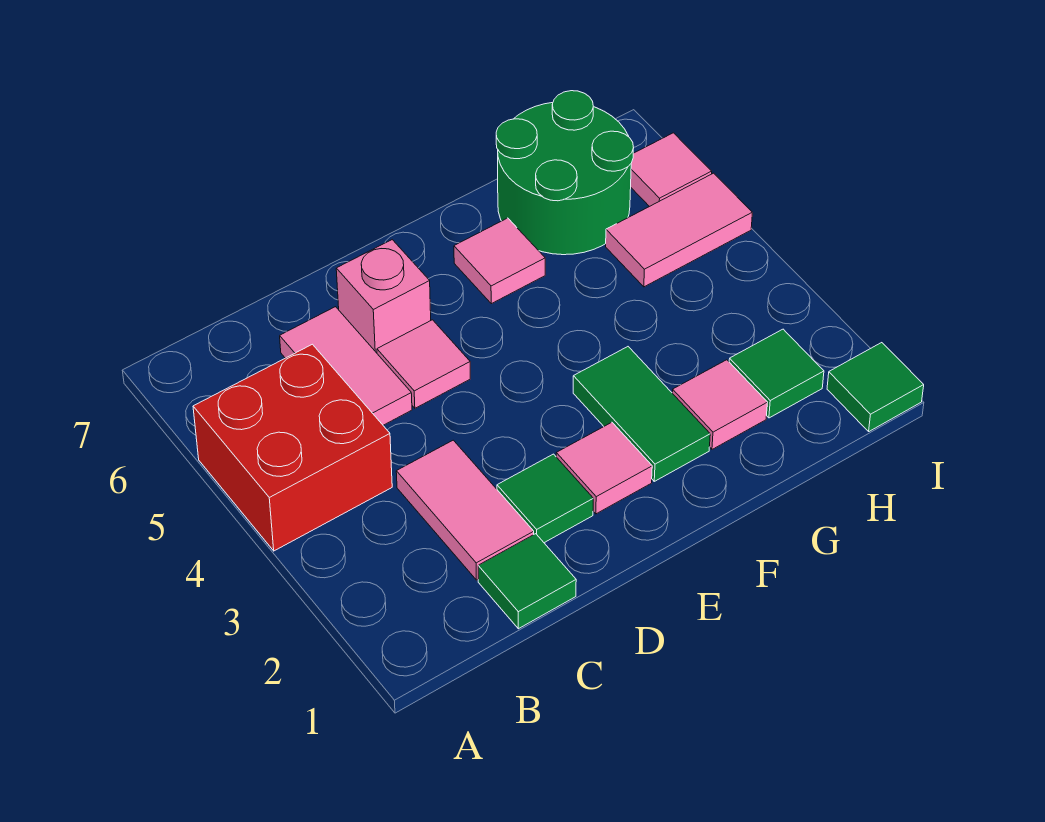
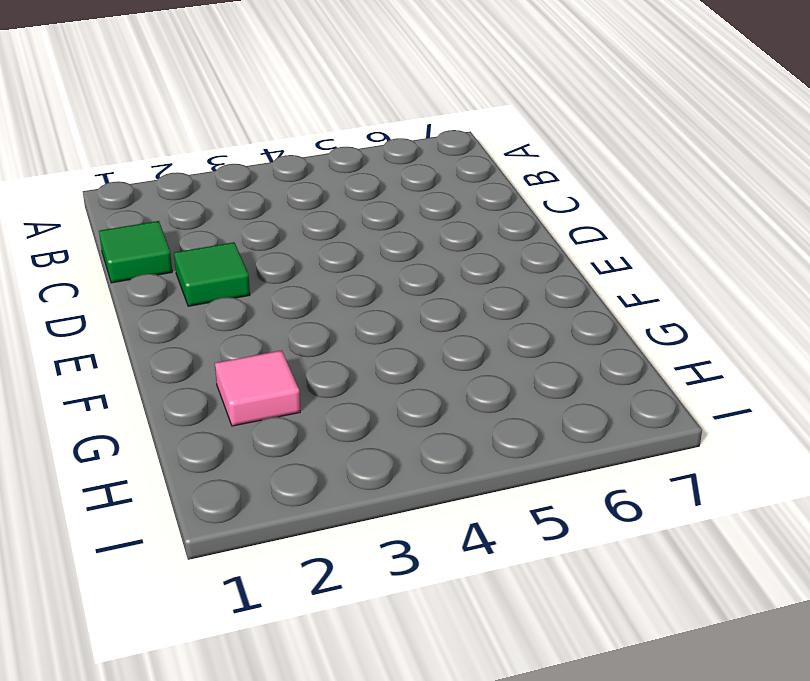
none -> red 2x2 brick [193,344,392,551]
none -> pink 1x2 tile [396,440,534,580]
none -> pink 1x2 tile [280,307,412,425]

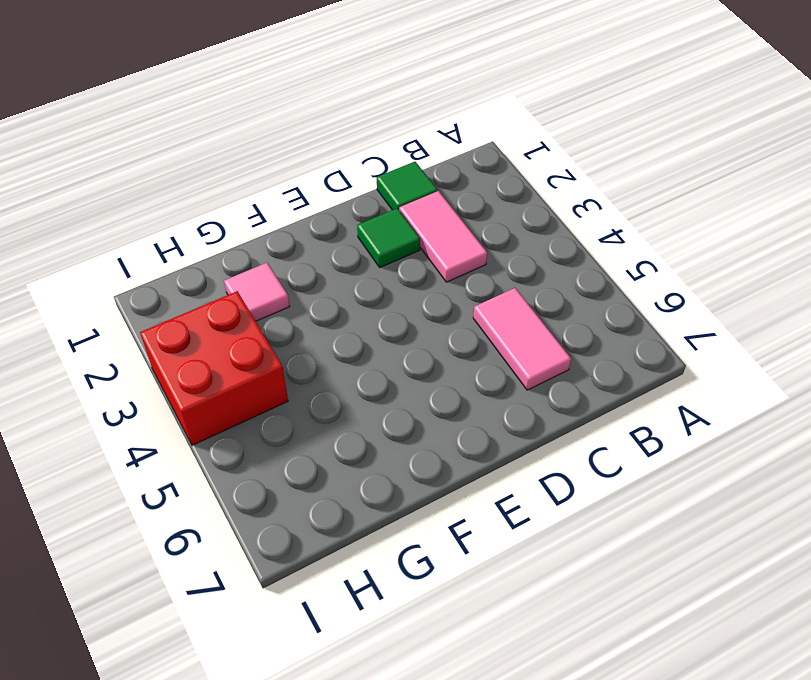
red 2x2 brick [140,291,288,445] -> red 2x2 brick moved to [193,344,392,551]
none -> pink 1x1 tile [377,320,470,408]
none -> pink 1x1 brick [336,240,431,353]
none -> pink 1x1 tile [556,422,652,514]

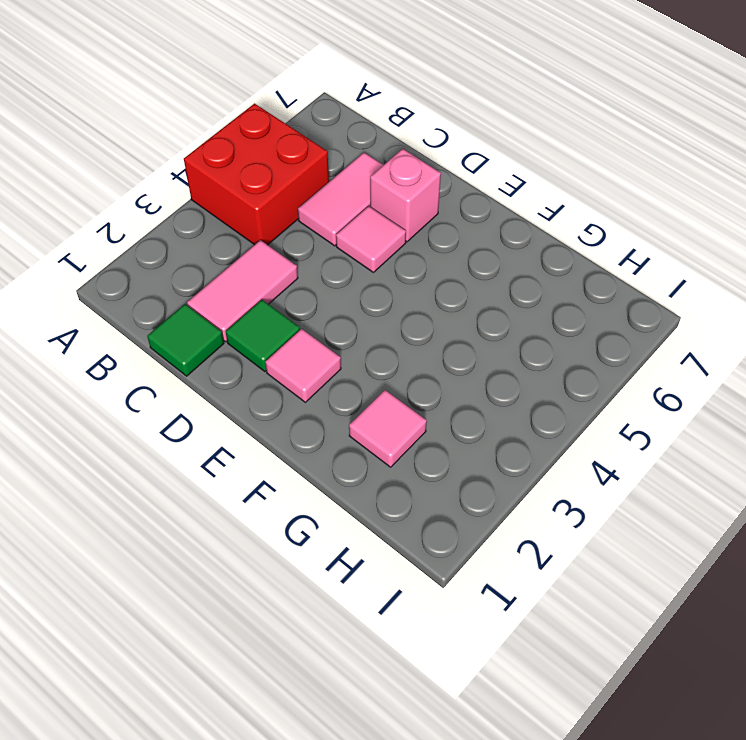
none -> green 1x2 tile [573,347,710,481]
none -> pink 1x1 tile [454,218,545,304]
none -> green 2x2 round brick [496,91,634,255]

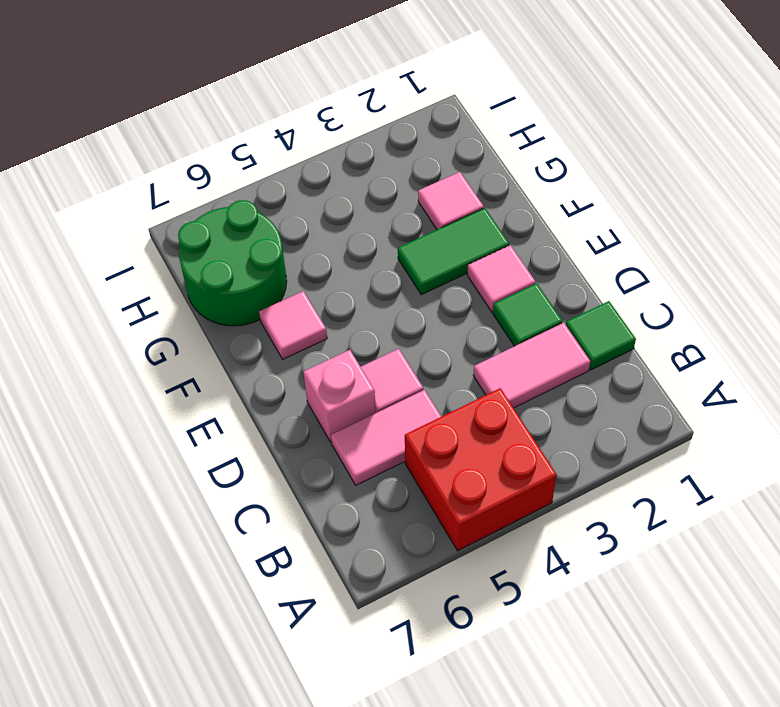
none -> green 1x1 tile [729,329,824,418]
none -> pink 1x2 tile [606,173,752,287]
none -> green 1x1 tile [827,343,924,431]

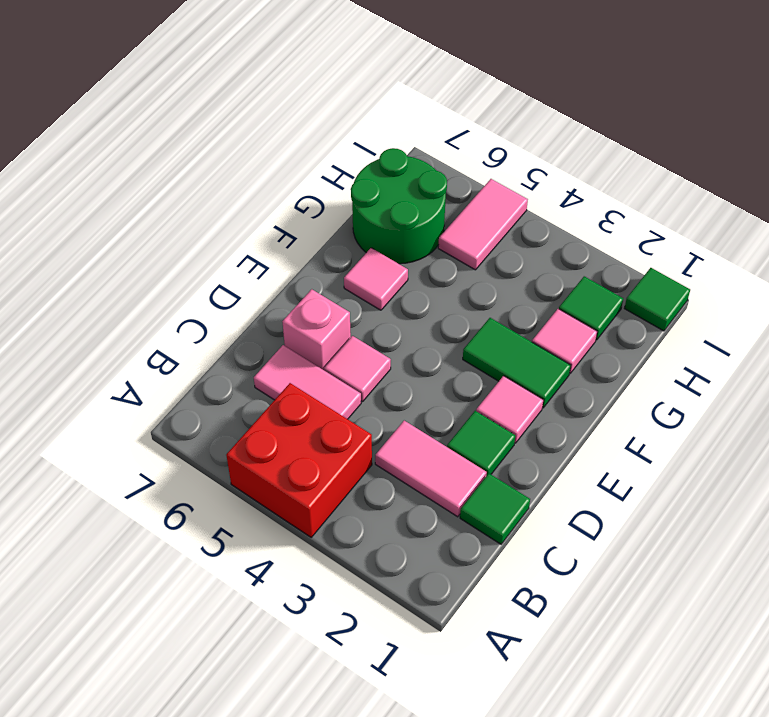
none -> pink 1x1 tile [631,133,712,207]

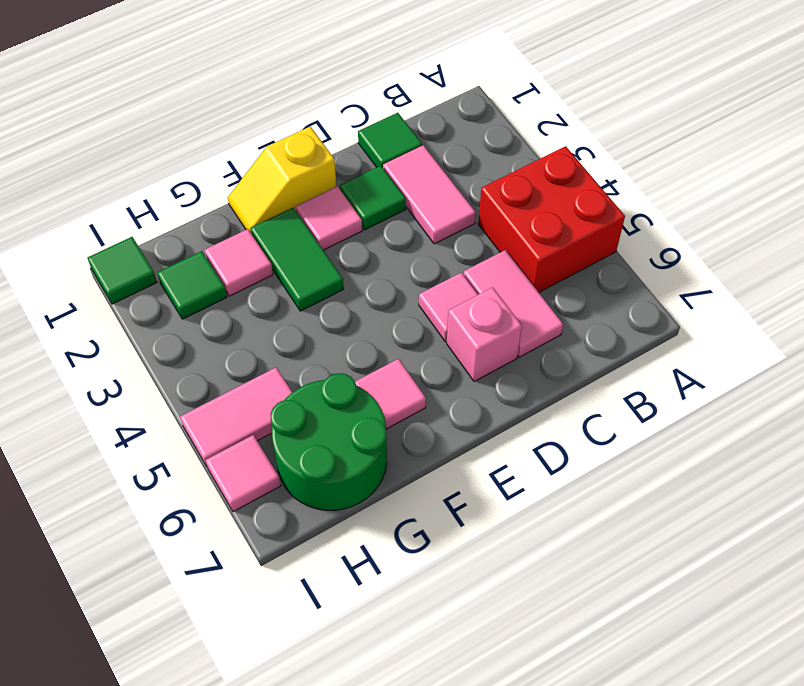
yellow 1x2 slope [228,126,336,232] -> none

